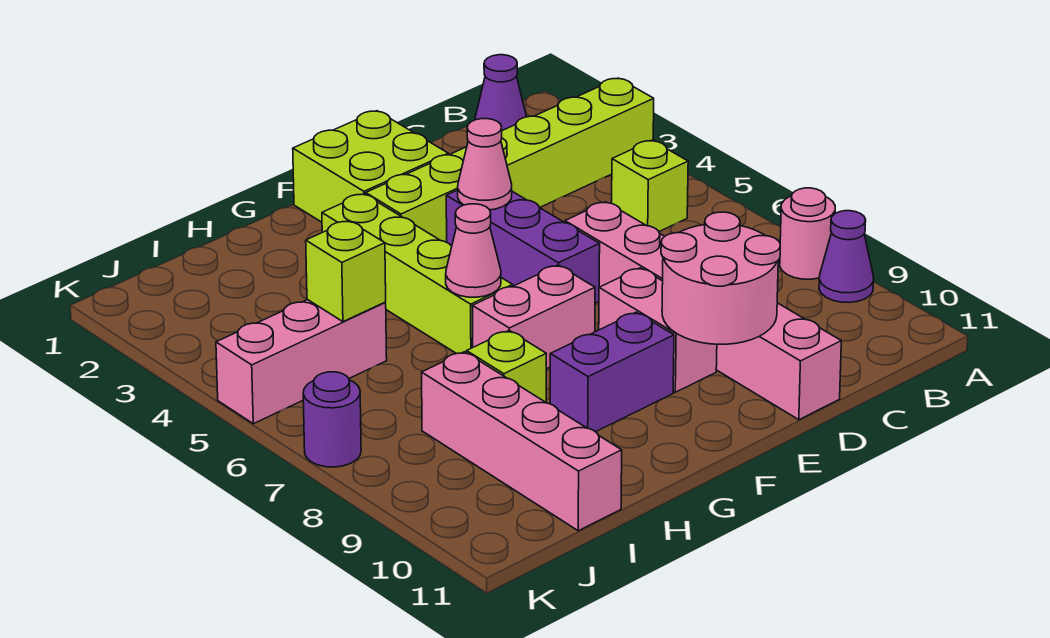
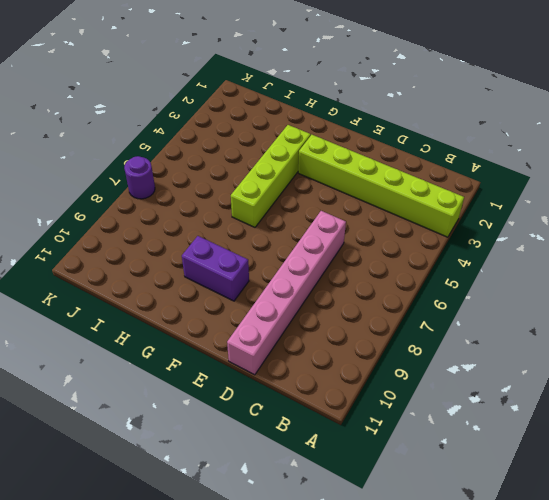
none -> pink 1x1 round brick [780,188,835,279]
none -> purple 1x1 cone [819,211,874,303]
none -> purple 1x1 cone [475,55,526,131]

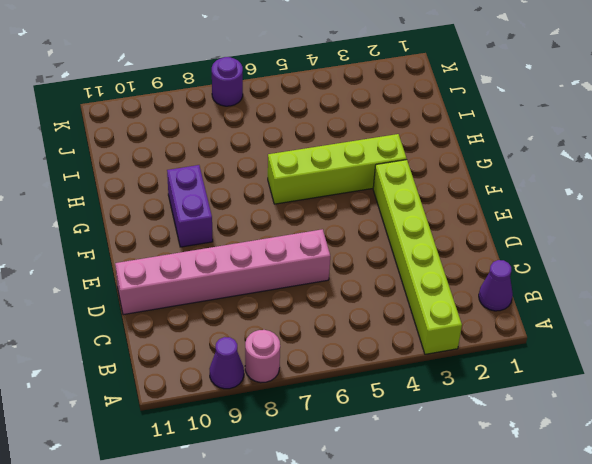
none -> lime 1x1 brick [612,140,688,232]
none -> lime 2x2 brick [293,111,448,222]
none -> purple 1x3 brick [446,190,600,303]

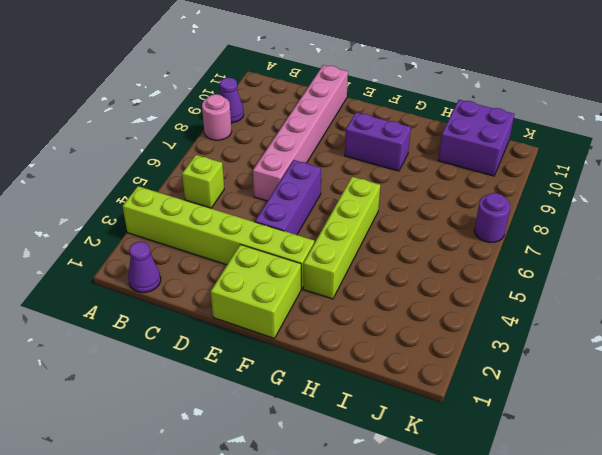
purple 2x2 brick [438,100,514,176] -> pink 1x4 brick [422,352,622,531]
none -> pink 1x2 brick [599,268,717,392]
none -> pink 1x2 brick [473,265,595,369]
none -> lime 1x1 brick [467,331,546,402]

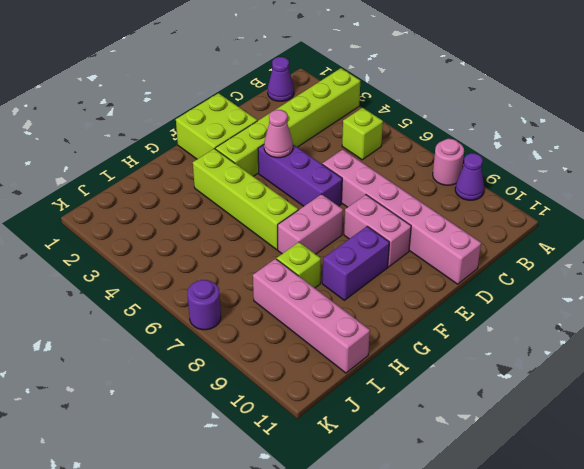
none -> pink 1x3 brick [216,300,387,424]
none -> pink 2x2 round brick [661,212,780,344]
none -> pink 1x1 cone [446,204,501,297]

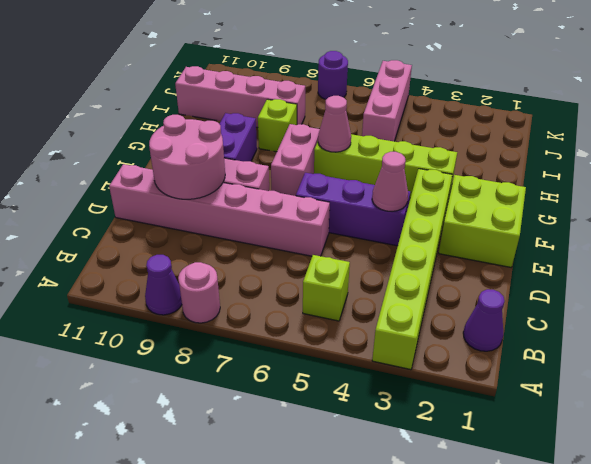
none -> lime 1x1 brick [306,221,386,322]

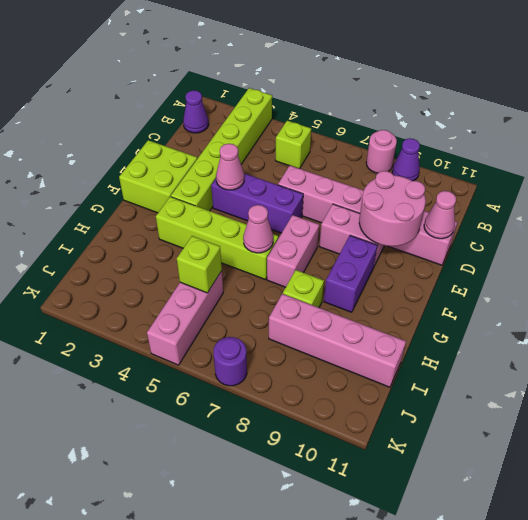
pink 1x1 cone [424,191,456,239] -> none

